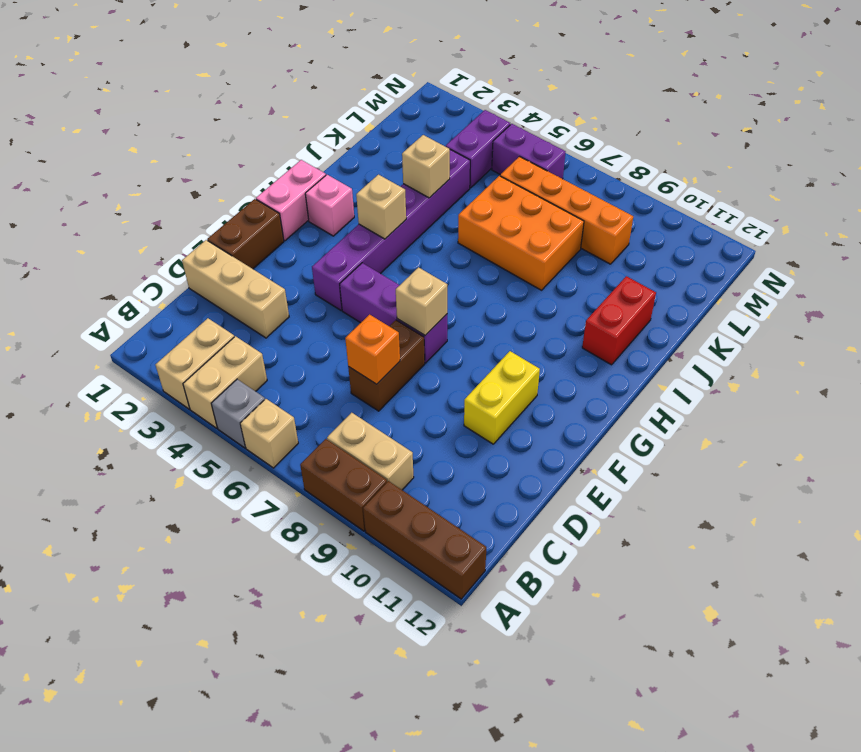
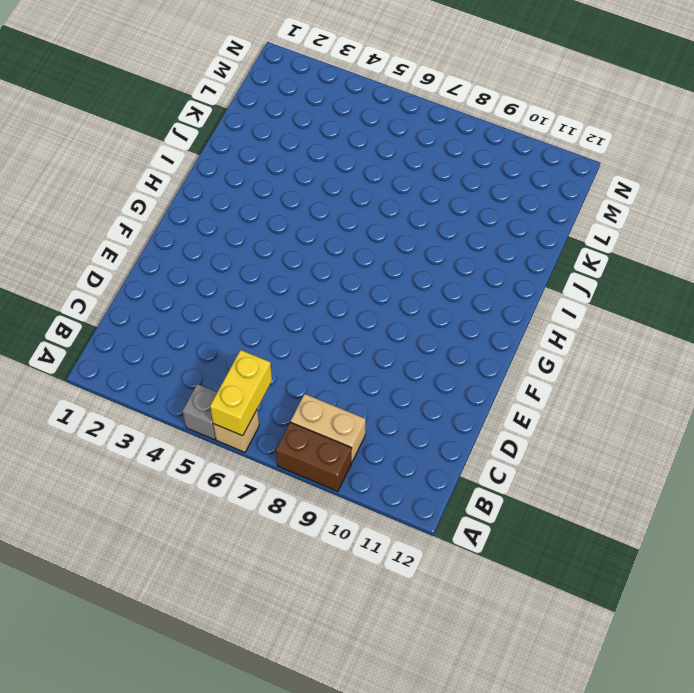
yellow 1x2 brick [210,350,272,436] -> yellow 1x2 brick moved to [464,351,540,444]
none -> tan 1x2 brick [155,318,234,409]
none -> tan 1x2 brick [183,336,267,428]
none -> brown 1x3 brick [363,481,486,599]

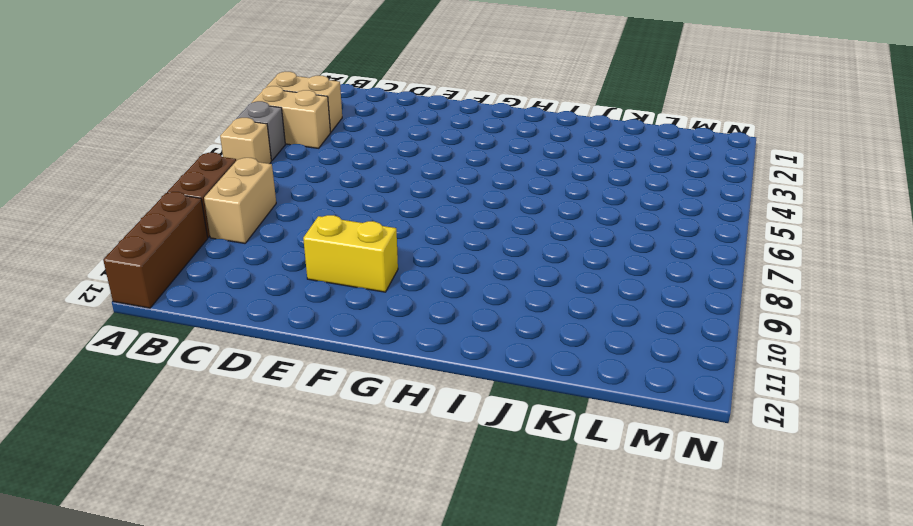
none -> tan 1x3 brick [182,240,289,338]
none -> brown 1x2 brick [348,320,425,411]
none -> brown 1x2 brick [207,199,284,269]

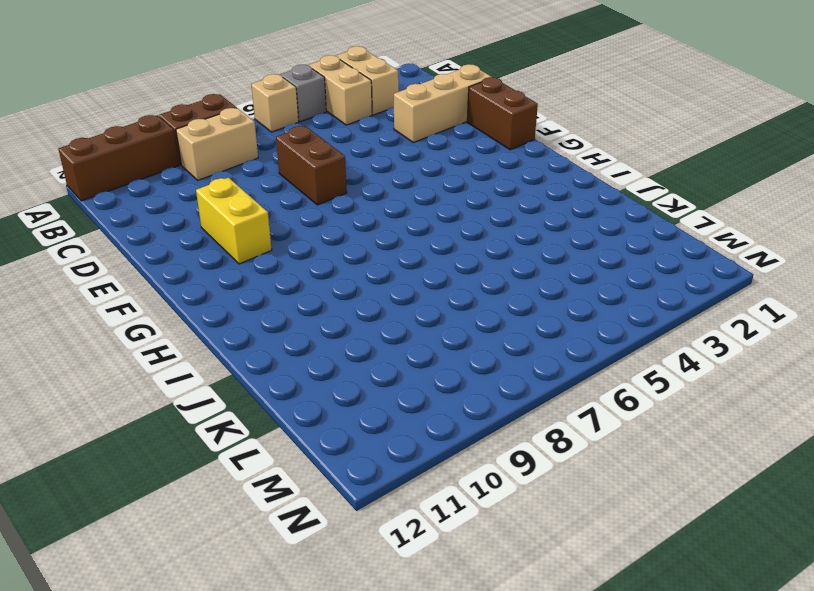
none -> purple 1x6 brick [312,150,470,310]
none -> purple 1x3 brick [340,263,447,363]
none -> pink 1x2 brick [256,160,326,241]

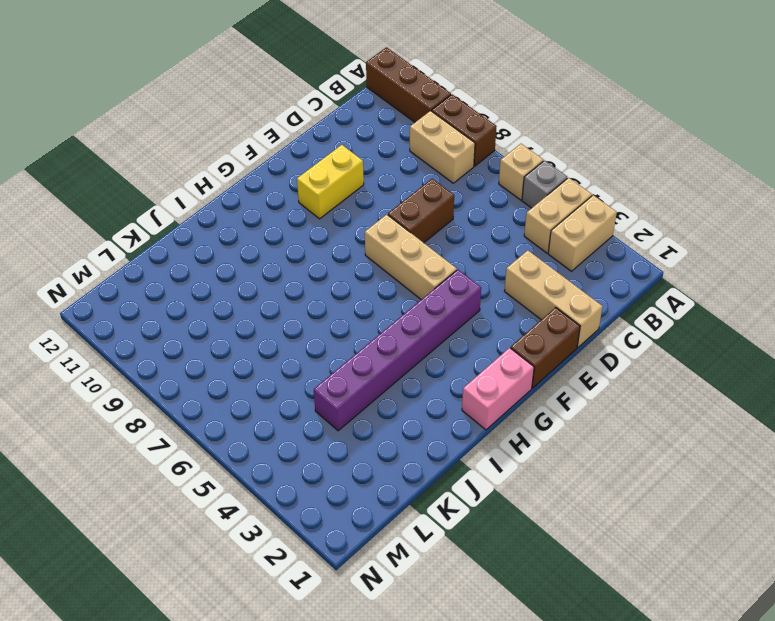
tan 1x3 brick [365,214,457,300] -> purple 1x3 brick [340,263,447,363]
none -> pink 1x1 brick [305,175,354,236]
none -> red 1x2 brick [582,276,656,365]
none -> orange 2x3 brick [458,176,584,290]

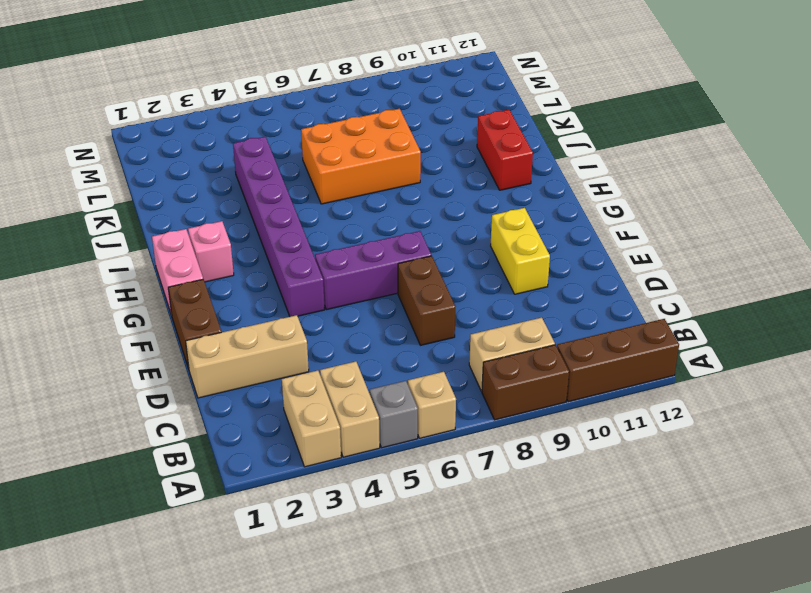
none -> purple 1x2 brick [446,110,510,188]
none -> orange 1x4 brick [500,157,633,264]
none -> purple 1x2 brick [492,124,565,179]

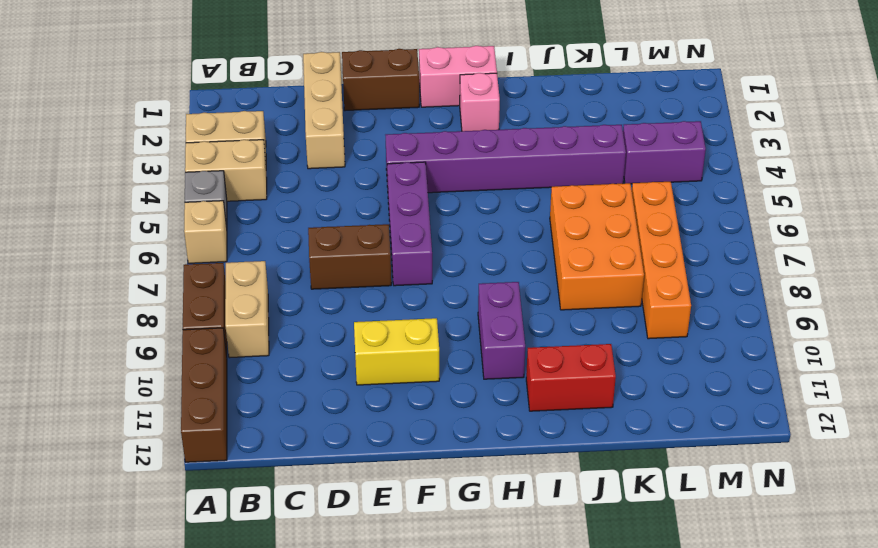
purple 1x2 brick [478,282,525,379] -> purple 1x2 brick moved to [492,124,565,179]
none -> orange 1x1 brick [345,315,400,384]
none -> tan 1x1 brick [396,267,447,335]
none -> tan 1x1 brick [356,175,406,239]

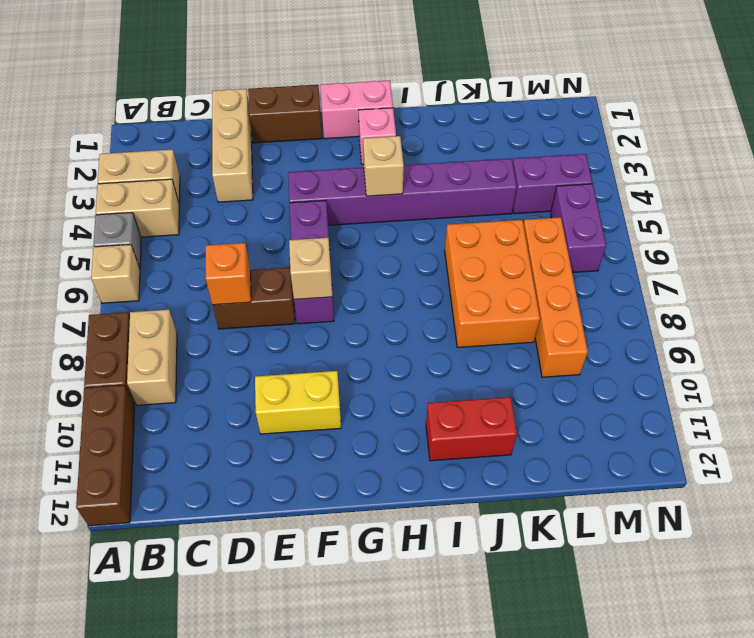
none -> tan 1x1 brick [402,135,450,198]

